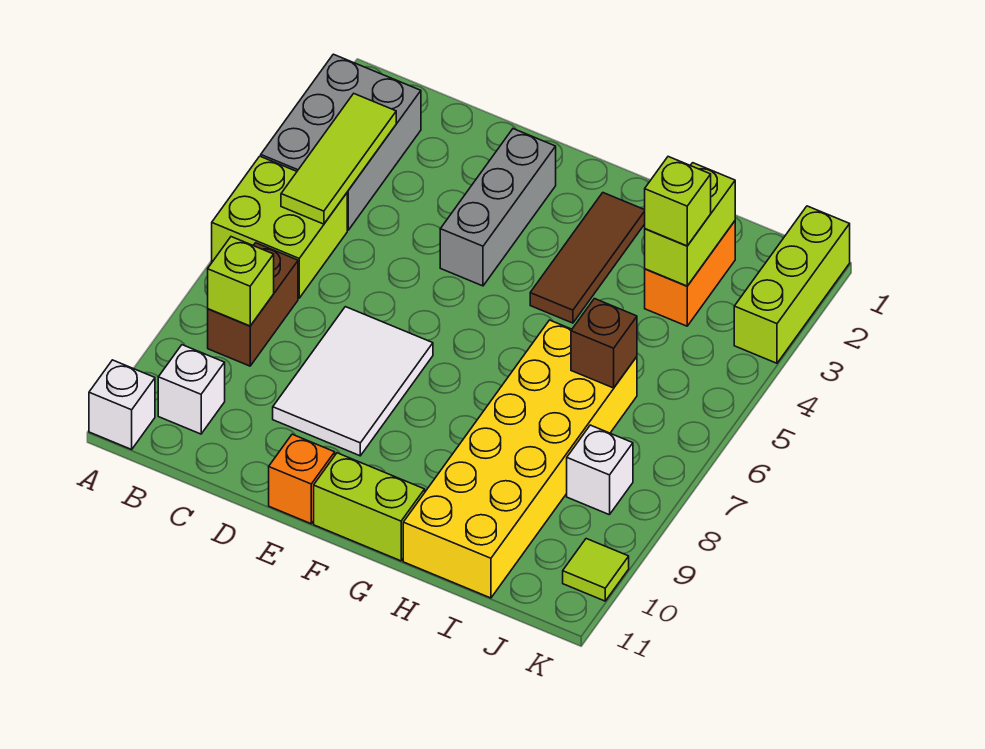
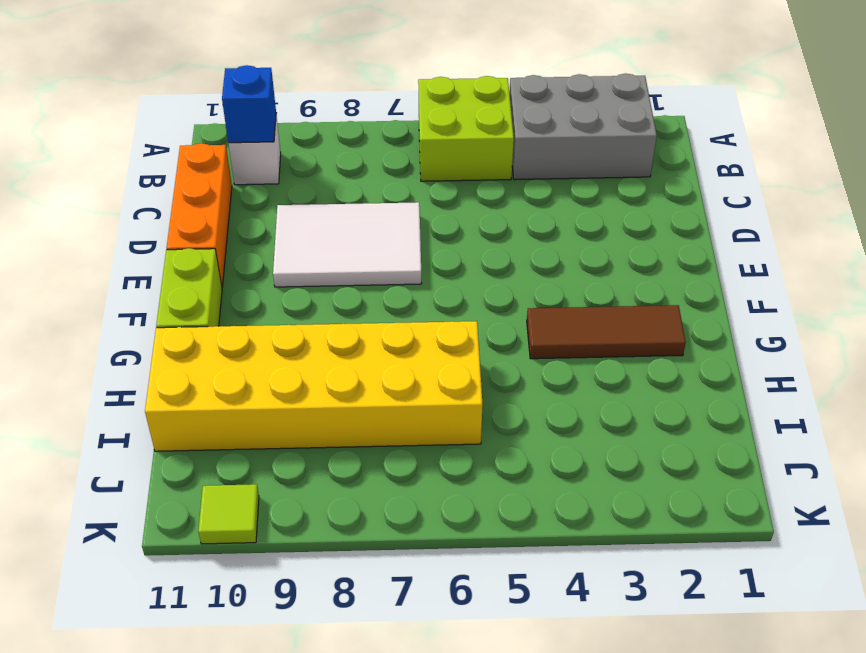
blue 1x1 brick [222,65,276,143] -> none
orange 1x3 brick [167,143,232,287] -> orange 1x1 brick [269,434,335,524]
none -> white 1x1 brick [89,360,155,449]
none -> brown 1x2 brick [208,243,298,366]
none -> grey 1x3 brick [440,129,556,286]

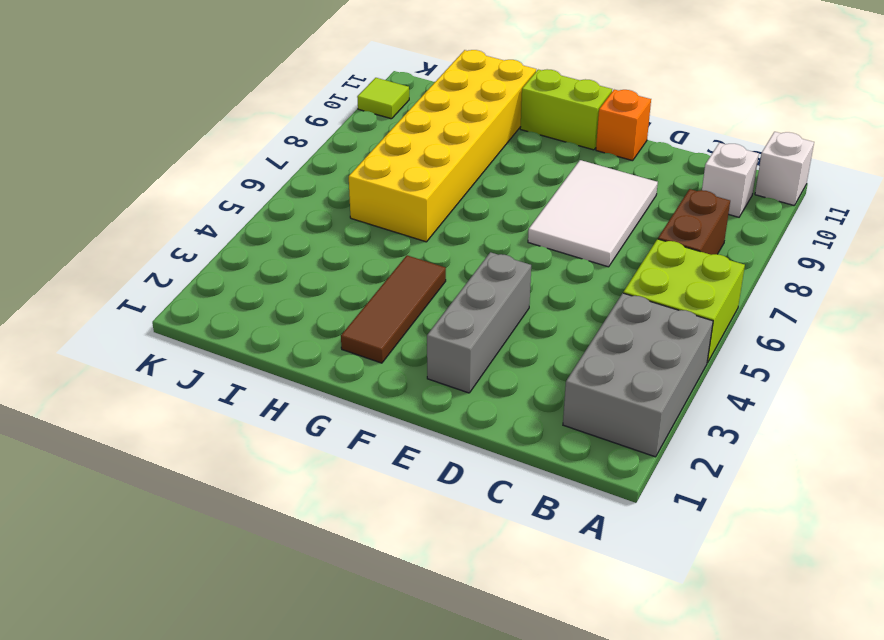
none -> orange 1x2 brick [645,221,735,326]
none -> white 1x1 brick [567,425,633,515]
none -> lime 1x3 brick [734,206,850,363]

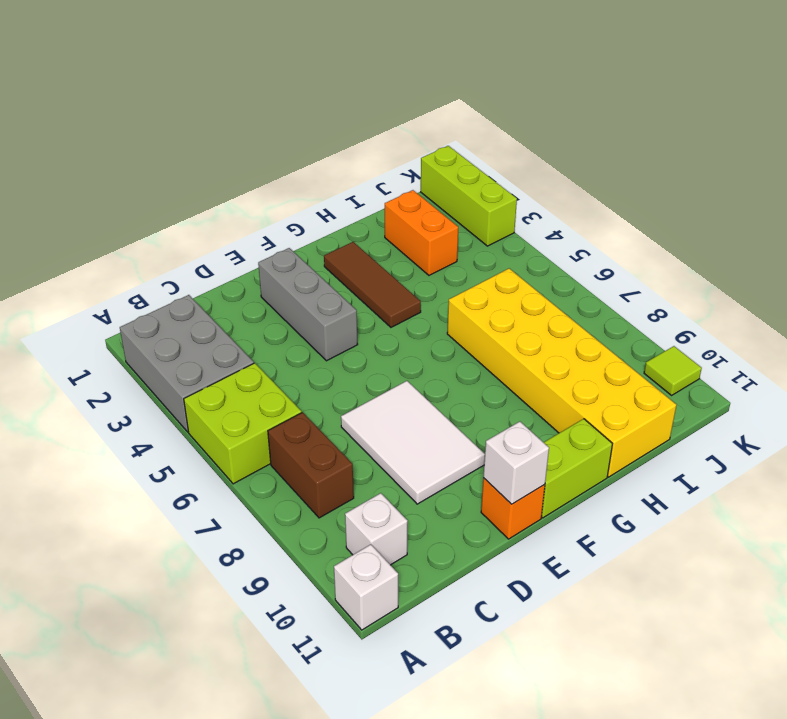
white 1x1 brick [483,422,549,504] -> white 1x1 brick moved to [567,425,633,515]
none -> lime 1x3 tile [281,94,396,224]
none -> lime 1x1 brick [208,237,274,326]
none -> lime 1x2 brick [645,163,735,286]

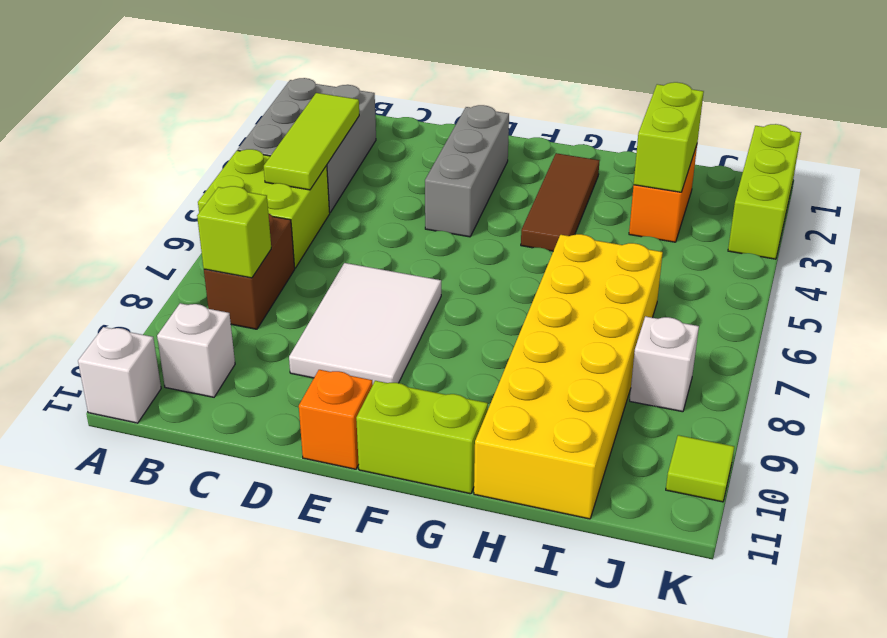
none -> brown 1x1 brick [571,299,637,388]
none -> lime 1x1 brick [645,157,711,246]

